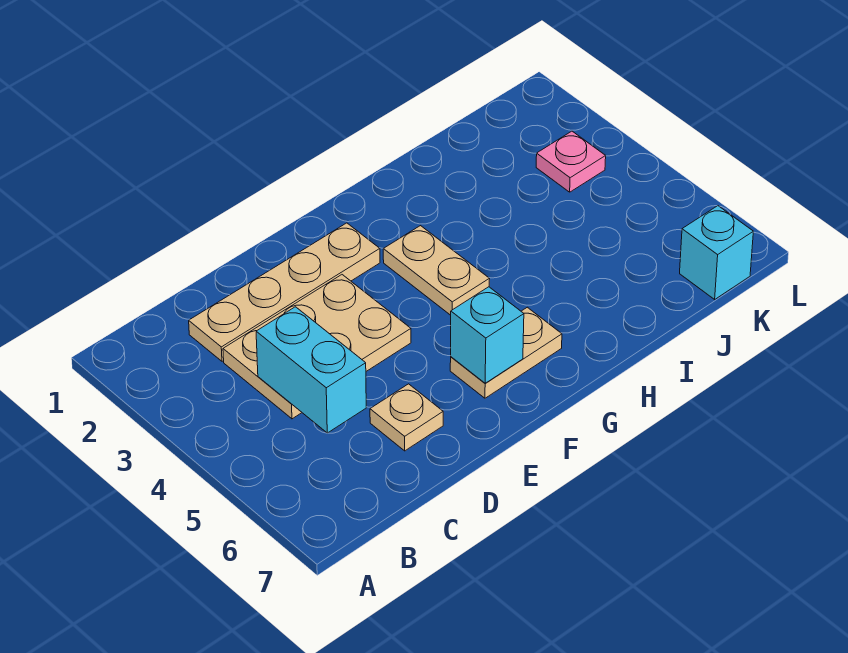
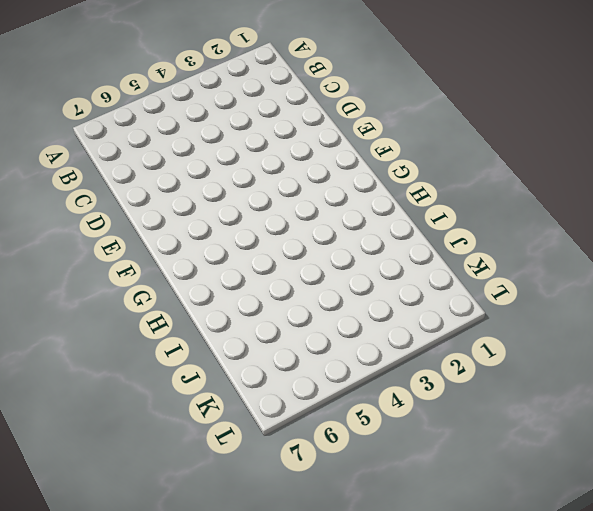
none -> tan 1x4 plate [189,223,380,361]
none -> tan 2x3 plate [223,275,411,419]

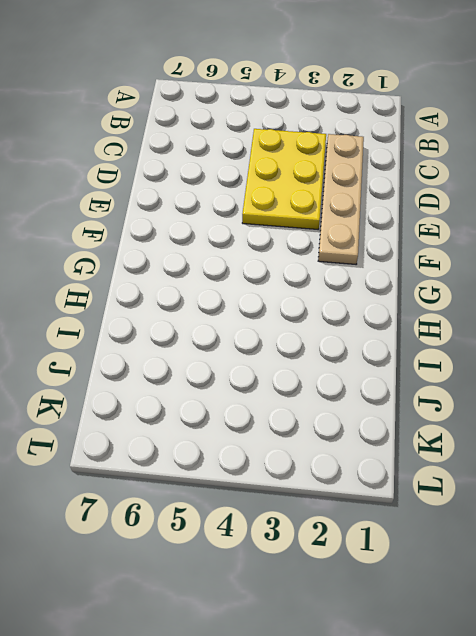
yellow 2x3 plate [242,129,326,229] -> tan 2x3 plate [223,275,411,419]
none -> tan 1x1 plate [370,384,443,451]
none -> tan 1x2 plate [450,307,562,398]

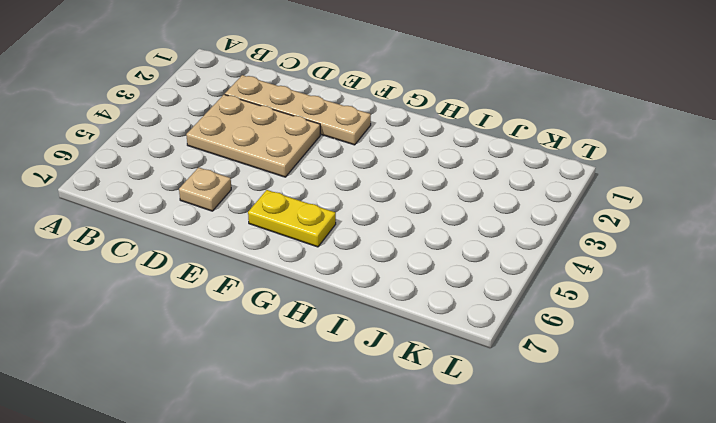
yellow 1x2 plate [248,190,336,247] -> tan 1x2 plate [450,307,562,398]
none -> tan 1x2 plate [383,226,489,315]
none -> pink 1x1 plate [536,131,606,192]

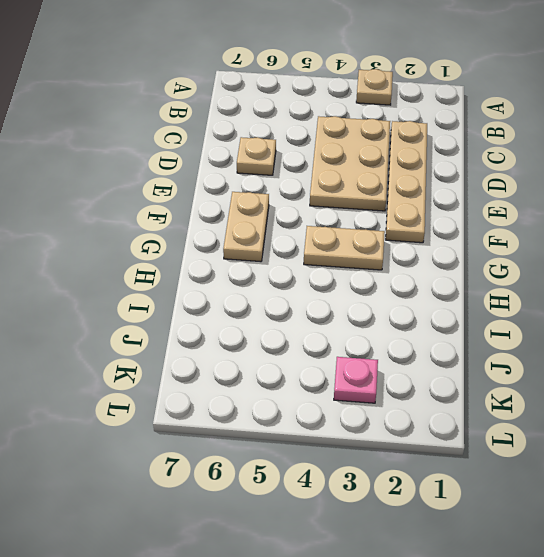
tan 1x1 plate [356,69,393,105] -> none
none -> cyan 1x1 brick [680,206,753,299]
none -> cyan 1x2 brick [256,307,366,433]

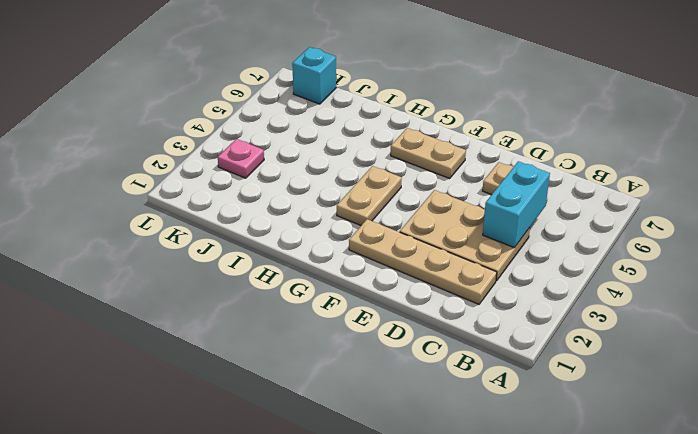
none -> cyan 1x1 brick [451,287,524,383]

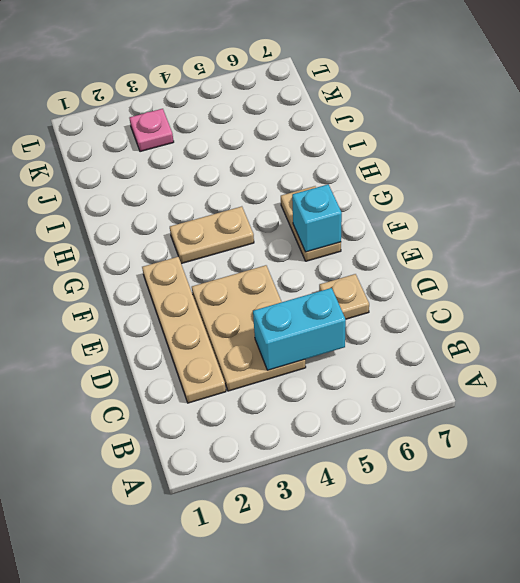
none -> cyan 1x1 brick [680,206,753,299]

